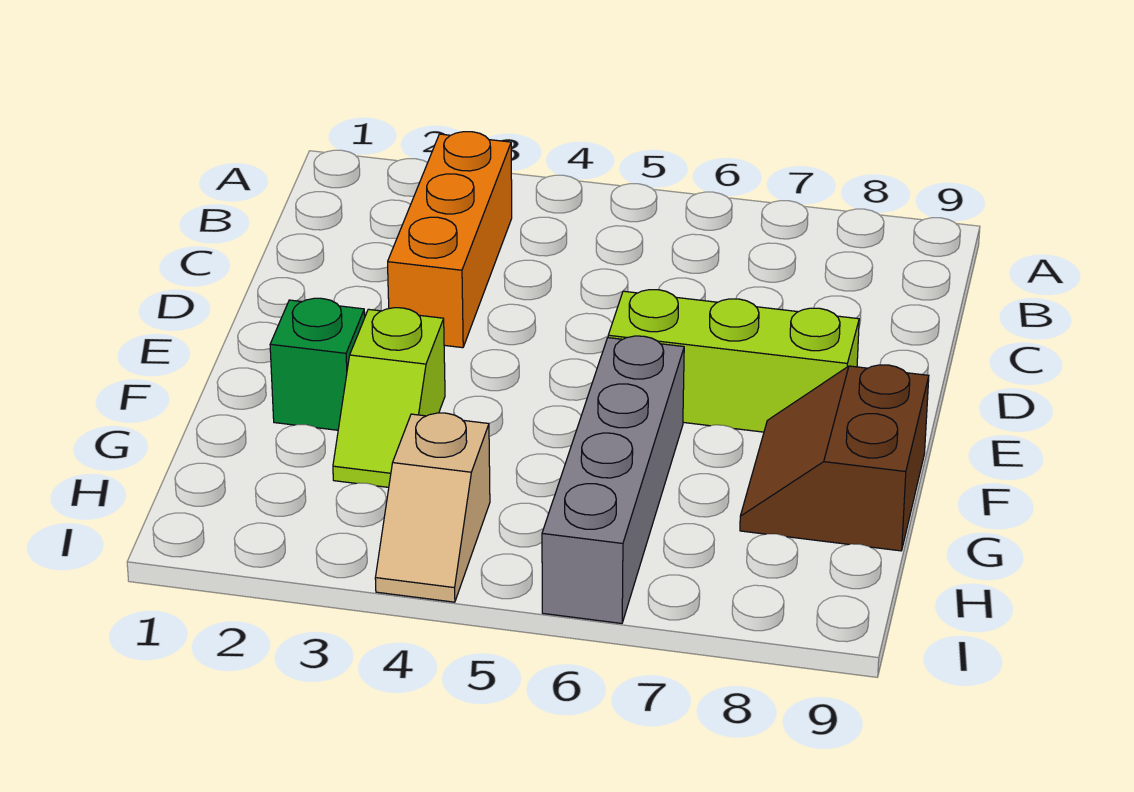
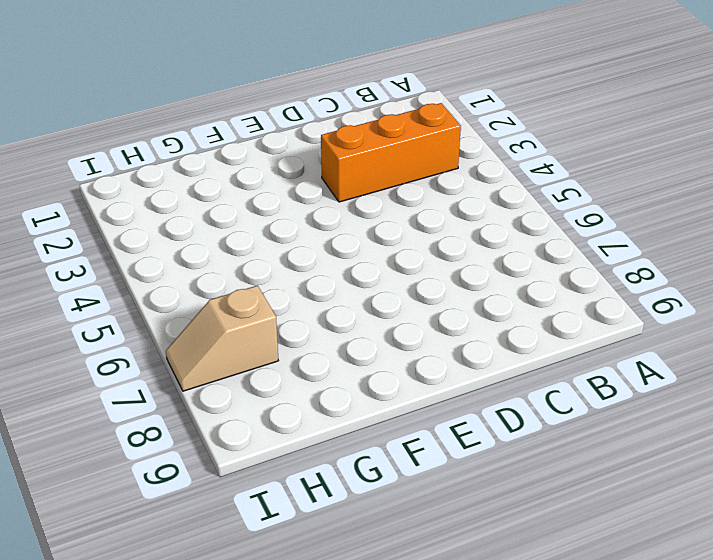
tan 1x2 slope [166,286,279,391] -> tan 1x2 slope moved to [375,413,490,602]
none -> lime 1x3 brick [608,290,859,432]
none -> green 1x1 brick [270,298,365,430]

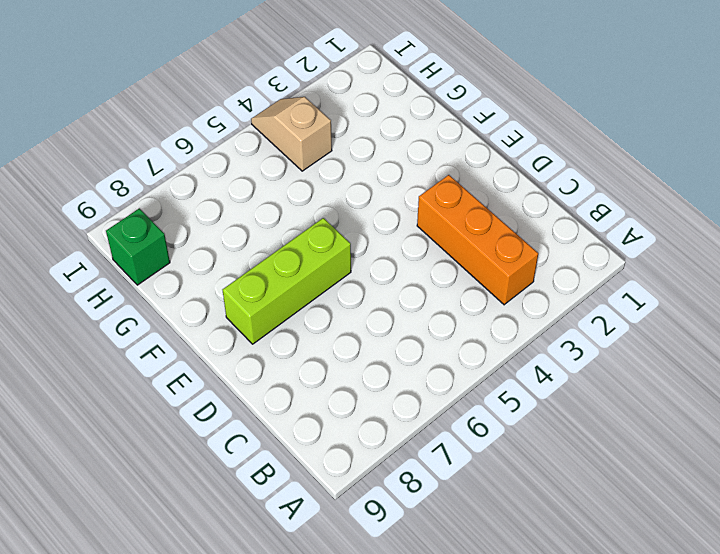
green 1x1 brick [106,208,170,285] -> green 1x1 brick moved to [270,298,365,430]
none -> lime 1x2 slope [333,308,445,487]
none -> grey 1x4 brick [542,336,684,623]

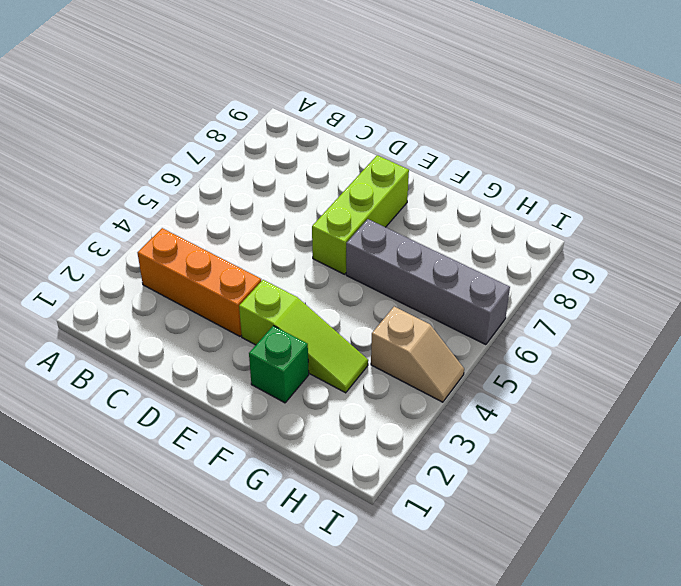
lime 1x3 slope [239,280,368,393] -> lime 1x2 slope [333,308,445,487]
none -> brown 2x2 slope [740,365,929,551]

